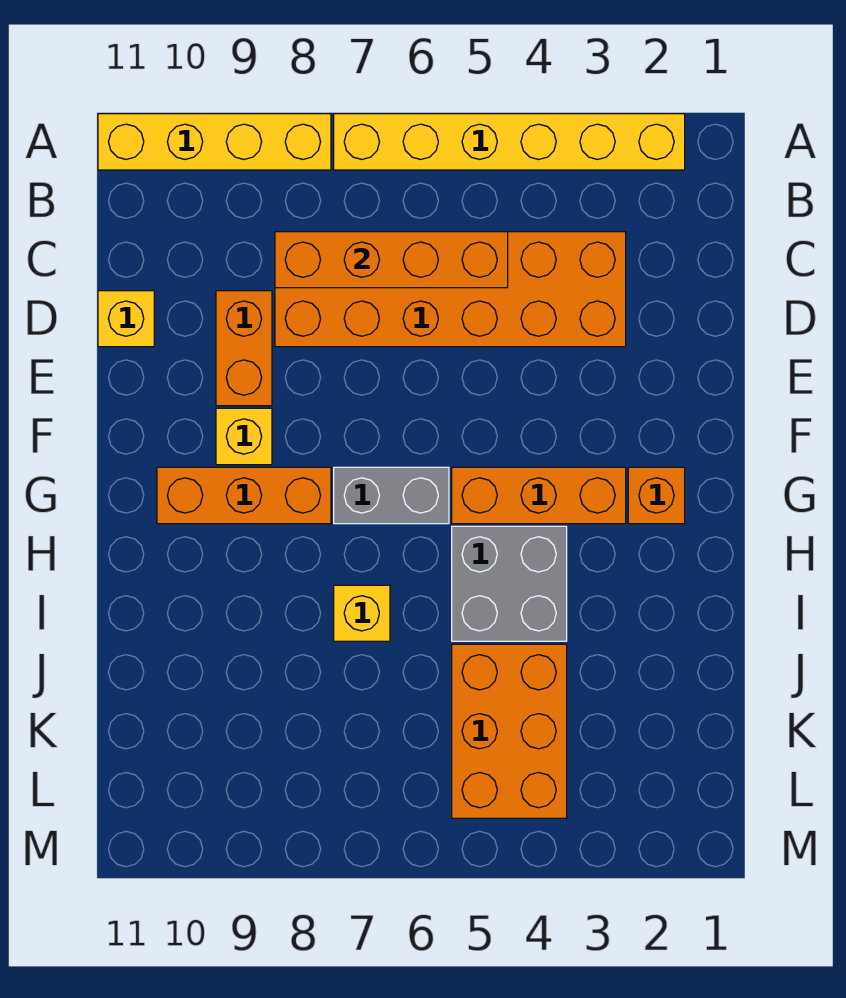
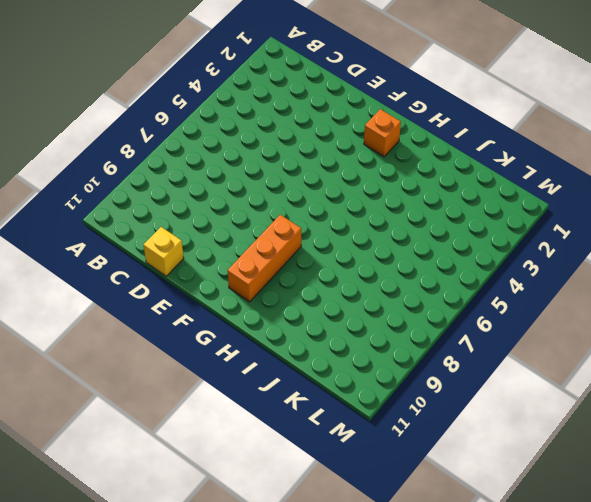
none -> yellow 1x6 brick [334,114,685,170]
none -> yellow 1x4 brick [98,114,331,170]
none -> orange 2x6 brick [275,232,626,347]

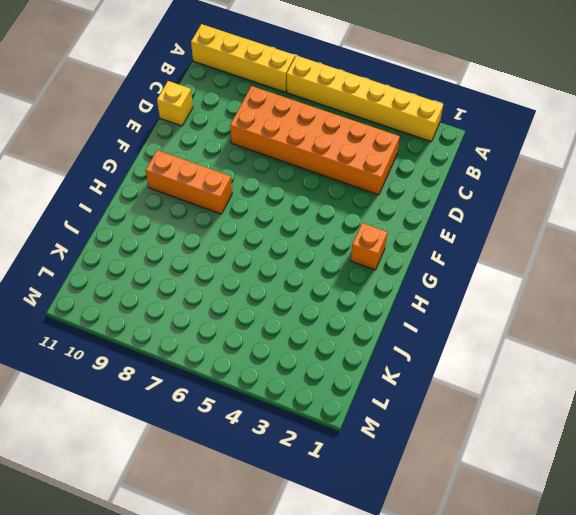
none -> orange 1x2 brick [216,291,272,406]
none -> yellow 1x1 brick [216,408,272,465]
none -> orange 1x3 brick [452,467,626,524]

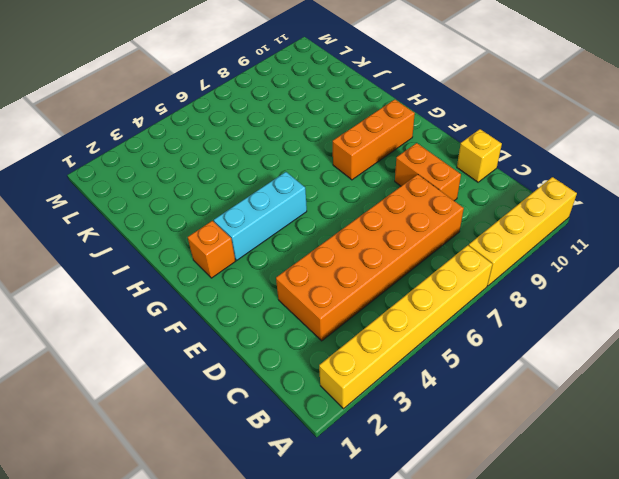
cyan 1x3 brick [214,172,307,260] -> orange 1x3 brick [452,467,626,524]
none -> yellow 1x1 brick [216,408,272,465]
none -> grey 1x2 brick [334,467,449,524]
none -> grey 2x2 brick [452,526,567,641]

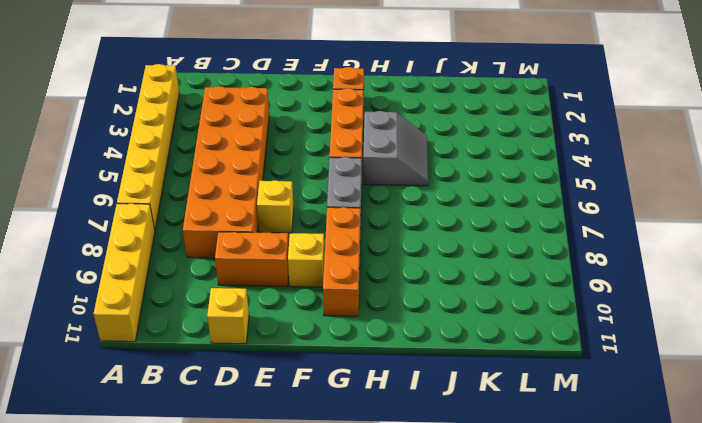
yellow 1x1 brick [257,180,294,233] -> yellow 1x1 brick moved to [334,585,390,641]
grey 2x2 slope [363,111,428,186] -> grey 2x2 brick [452,526,567,641]
none -> orange 2x3 brick [452,644,567,818]
none -> orange 1x4 brick [275,232,508,288]

